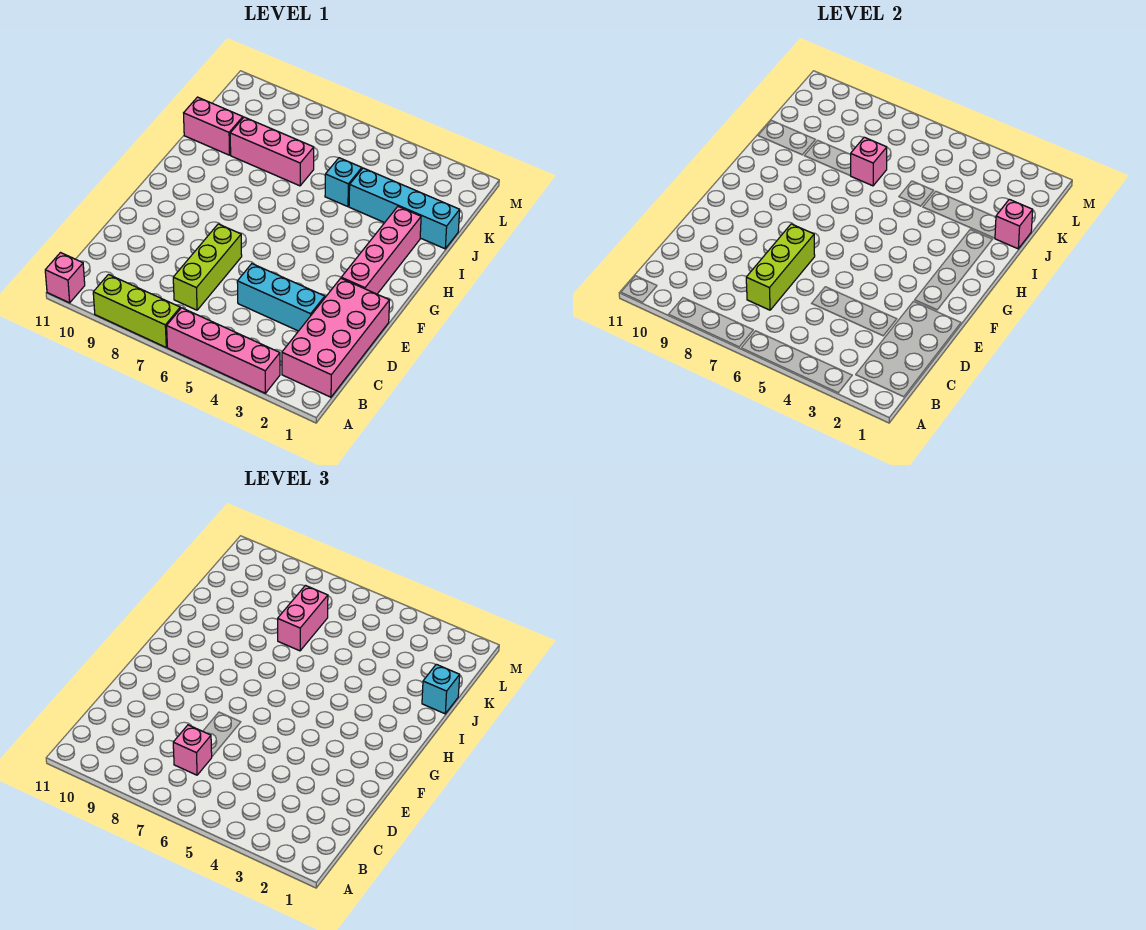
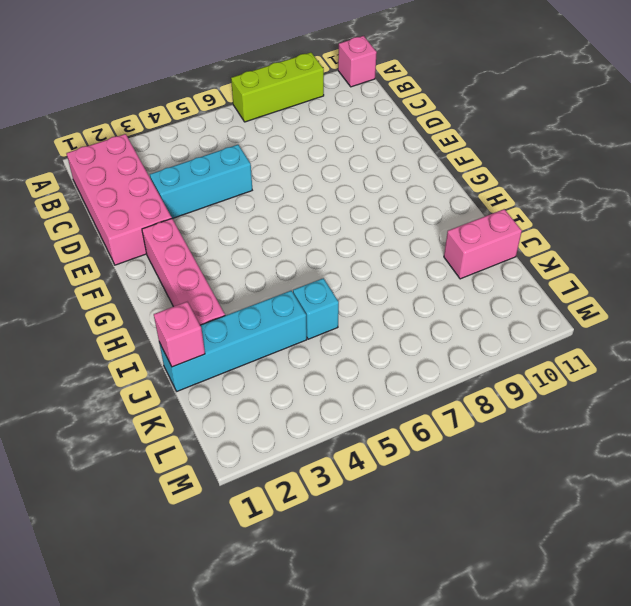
none -> pink 1x4 brick [167,308,280,393]
none -> lime 1x3 brick [173,224,242,310]
none -> pink 1x3 brick [230,117,314,186]

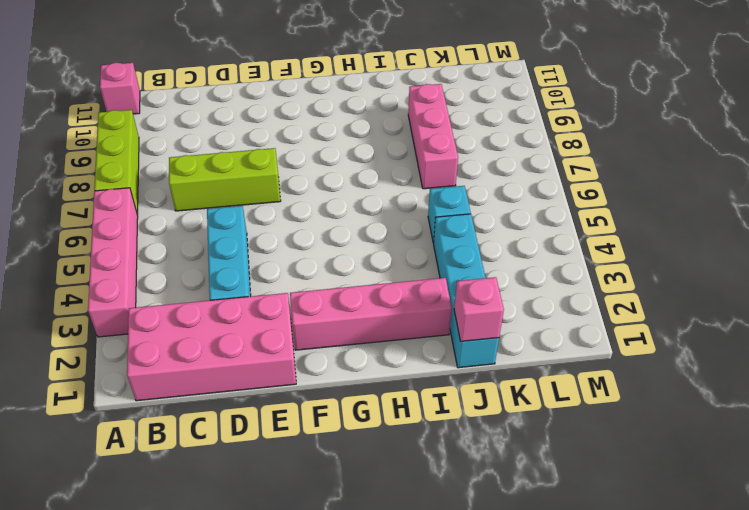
none -> pink 1x2 brick [184,97,243,155]
none -> lime 1x3 brick [746,224,815,310]
none -> pink 1x1 brick [850,137,887,186]

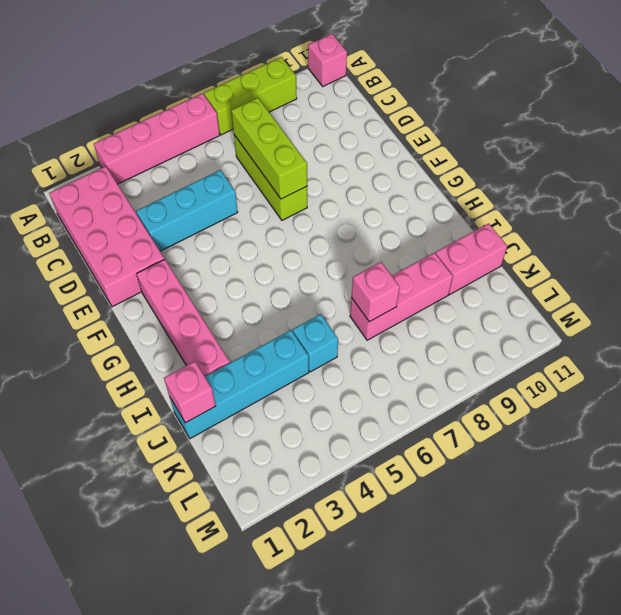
none -> pink 1x1 brick [173,725,212,775]
none -> cyan 1x1 brick [422,664,460,714]
none -> pink 1x2 brick [278,586,328,651]

